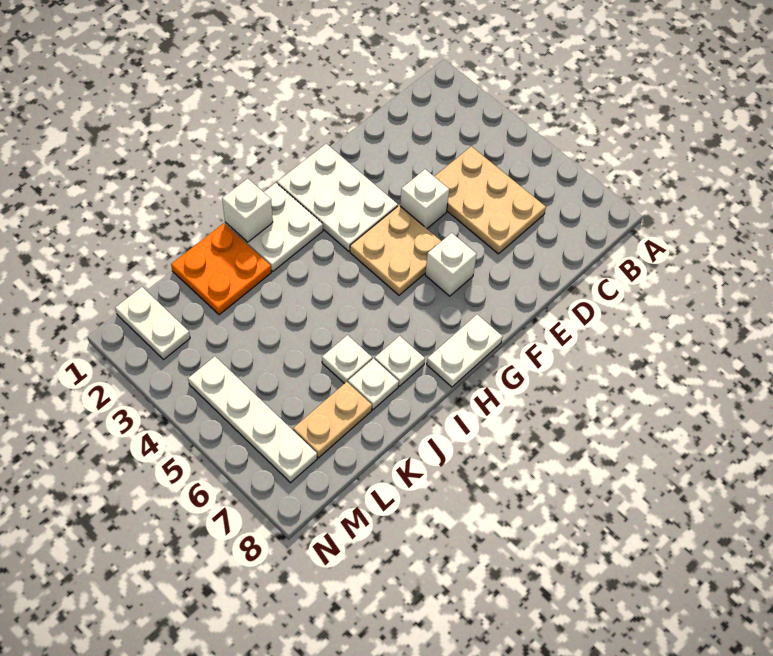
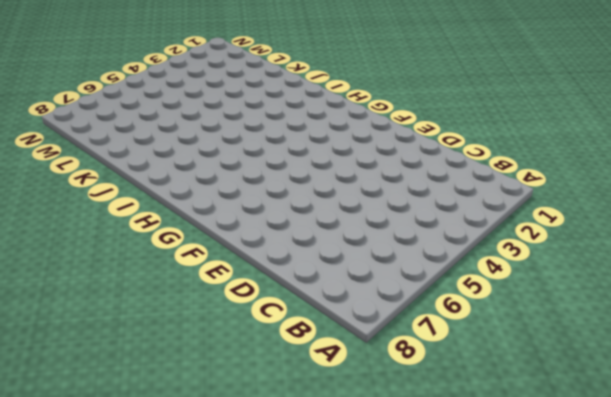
none -> tan 2x3 plate [434,146,546,254]
none -> white 1x1 brick [400,169,449,228]
none -> white 2x3 plate [277,144,398,251]

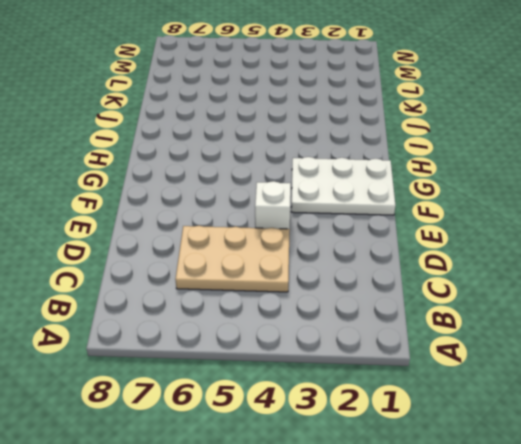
none -> tan 2x2 plate [350,206,441,295]
none -> white 1x1 brick [425,233,477,296]
none -> white 1x2 plate [427,315,502,387]

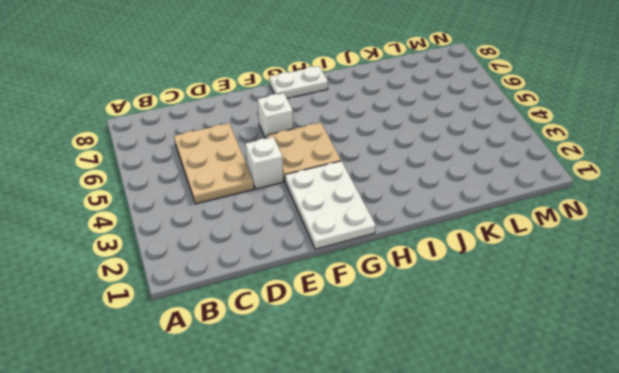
none -> white 2x2 plate [225,183,323,271]
none -> white 1x1 plate [375,336,425,386]
none -> orange 2x2 plate [171,223,271,315]

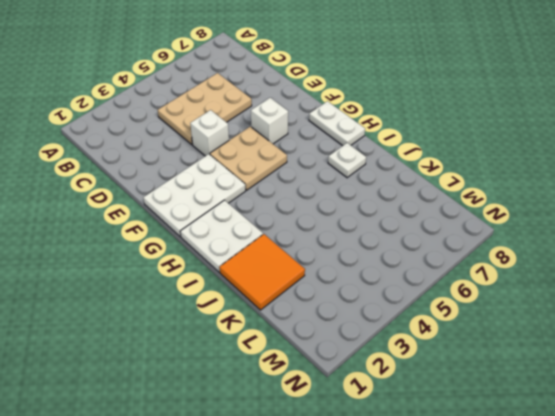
orange 2x2 tile [220,234,305,310] -> orange 2x2 plate [171,223,271,315]
none -> white 1x1 plate [322,335,372,384]
none -> white 1x1 plate [348,359,399,410]
none -> tan 1x2 plate [293,382,372,458]

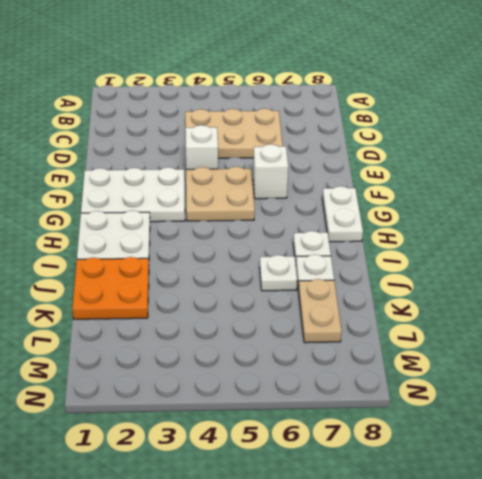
none -> white 1x2 plate [115,287,190,359]
none -> white 1x4 plate [188,356,317,483]
none -> white 1x1 brick [222,179,273,242]

